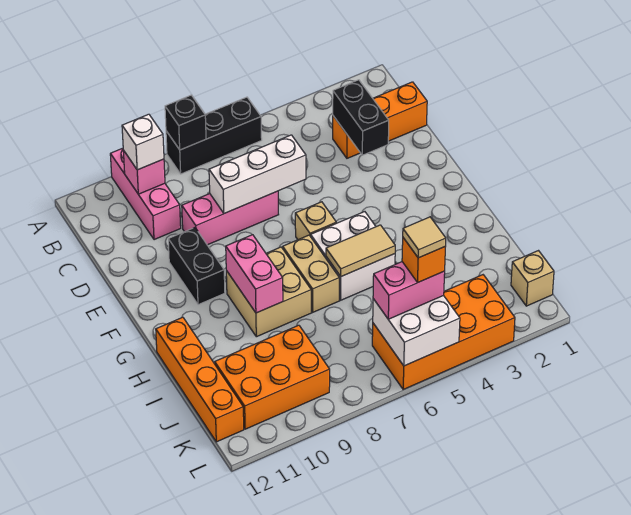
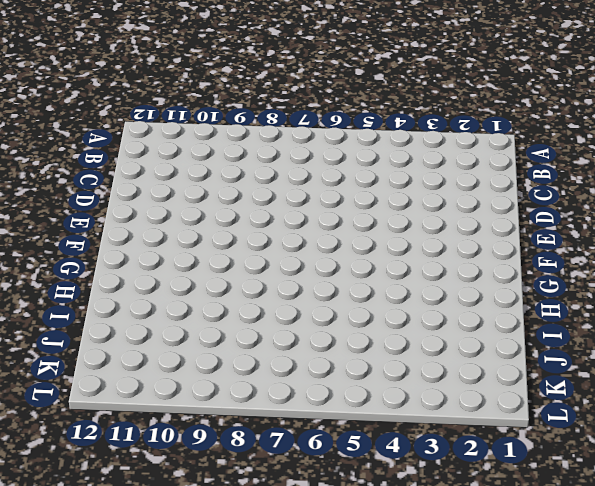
none -> black 1x3 brick [166,97,262,174]
none -> pink 1x3 brick [110,148,181,240]
none -> orange 1x3 brick [333,82,427,158]

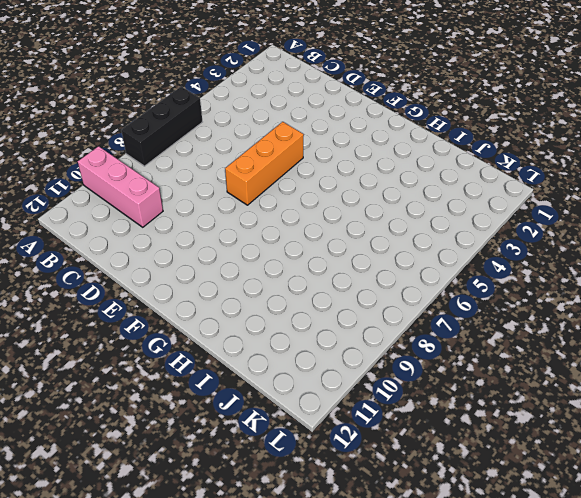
orange 1x3 brick [225,122,304,205] -> orange 1x3 brick moved to [333,82,427,158]
none -> pink 1x3 brick [182,191,279,245]
none -> black 1x2 brick [168,228,225,305]
none -> tan 1x1 brick [295,202,336,240]

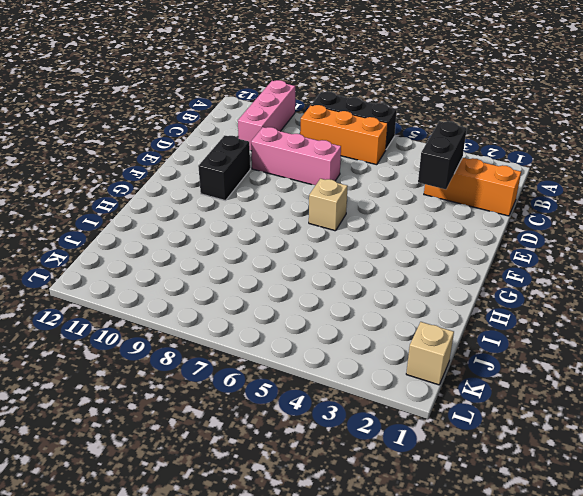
orange 1x3 brick [300,105,388,165] -> none
none -> white 2x2 brick [311,212,395,300]
none -> tan 1x2 brick [283,235,339,312]
none -> tan 2x2 brick [226,247,311,337]

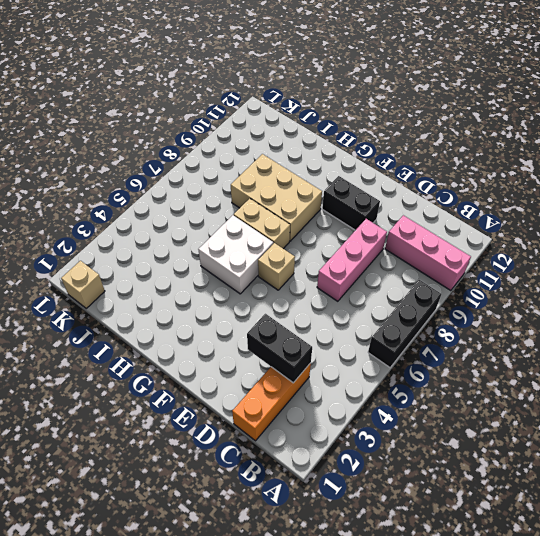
tan 2x3 brick [231,154,322,241] -> tan 2x2 brick [226,247,311,337]
none -> orange 1x4 brick [156,317,244,442]
none -> orange 2x3 brick [215,325,330,429]
none -> orange 2x4 brick [372,275,515,389]

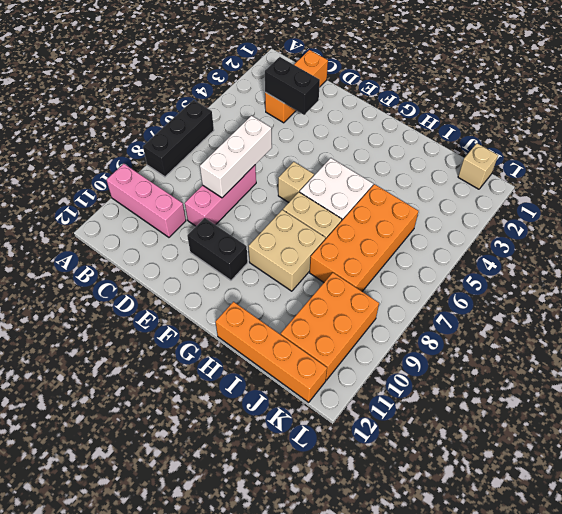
orange 2x4 brick [310,184,418,291] -> orange 2x4 brick moved to [372,275,515,389]
none -> black 1x1 brick [165,95,206,150]
none -> pink 1x1 brick [123,150,165,194]
none -> pink 1x2 brick [226,235,283,313]

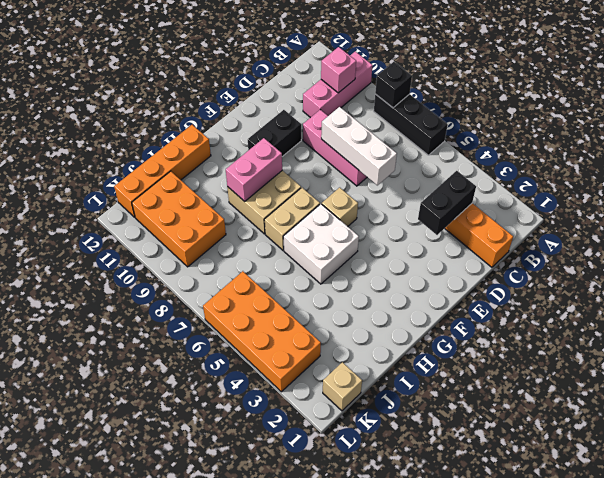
none -> tan 1x2 tile [326,225,395,276]
none -> white 2x2 brick [373,295,460,366]
none -> white 1x1 brick [122,114,164,170]

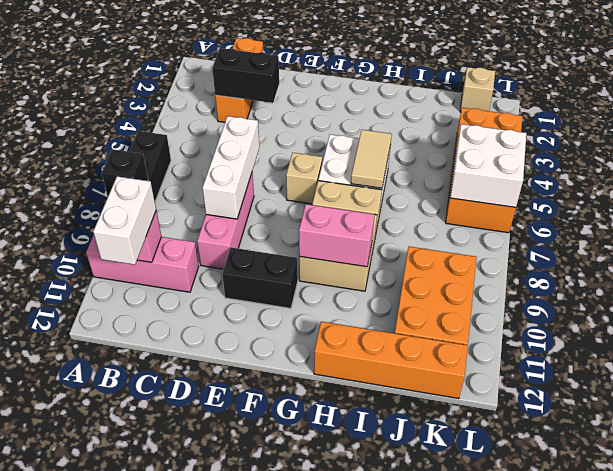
white 1x2 brick [93,176,156,265] -> white 1x1 brick [122,114,164,170]
none -> pink 1x2 brick [373,262,445,319]
none -> orange 1x1 brick [402,238,446,283]
none -> tan 1x1 tile [403,217,446,258]

